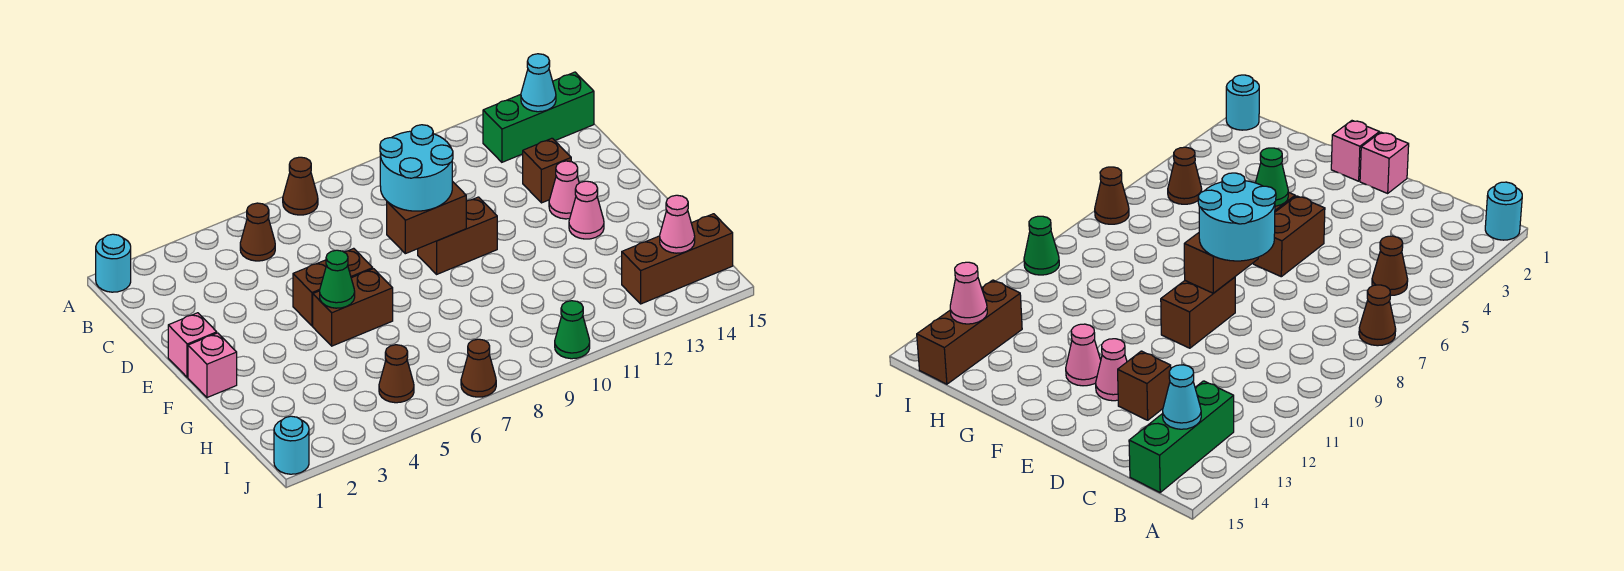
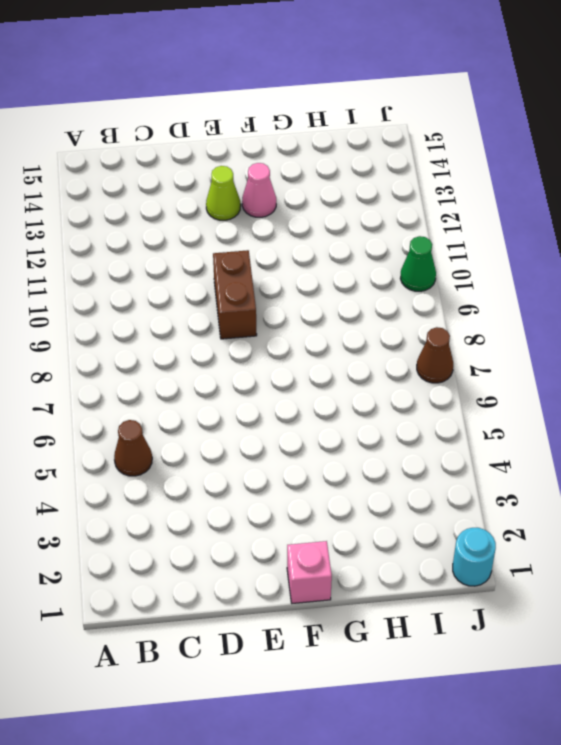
lime 1x1 cone [206,166,241,220] -> pink 1x1 cone [549,161,579,219]
none -> cyan 1x1 round brick [96,234,131,292]
none -> brown 1x1 cone [283,157,318,215]
none -> green 1x3 brick [483,72,594,162]

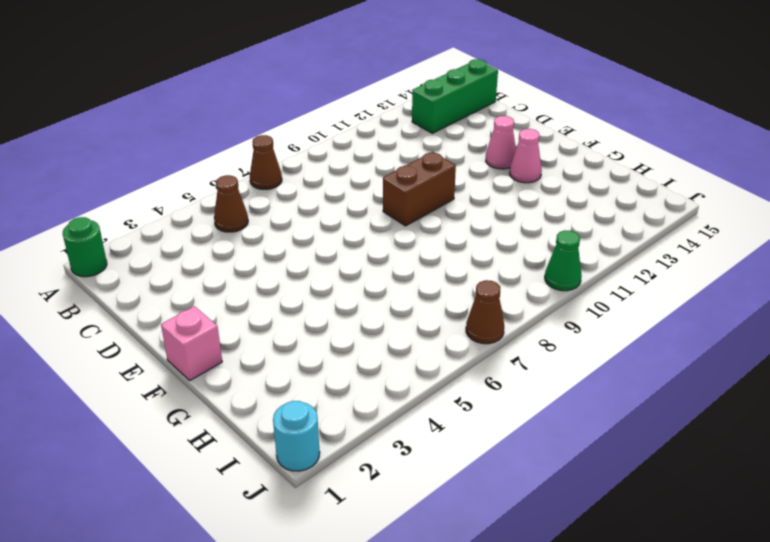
green 1x1 round brick [63,217,107,277] -> cyan 1x1 round brick [96,234,131,292]
none -> brown 1x1 brick [523,138,571,203]
none -> pink 1x1 brick [168,313,217,377]
none -> brown 1x2 brick [293,248,373,326]

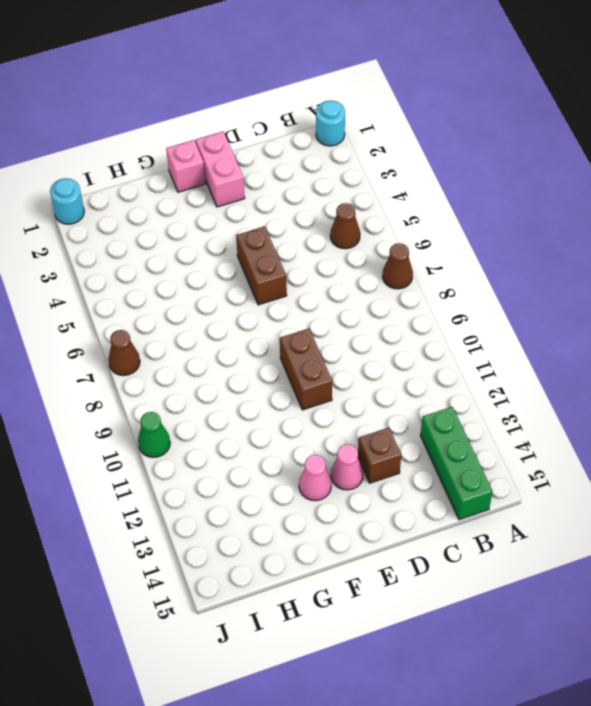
pink 1x2 brick [196,132,245,207] -> pink 1x1 brick [168,313,217,377]
none -> brown 1x2 brick [313,269,393,346]
none -> brown 1x1 cone [379,345,414,403]
none -> brown 1x3 brick [622,214,733,304]

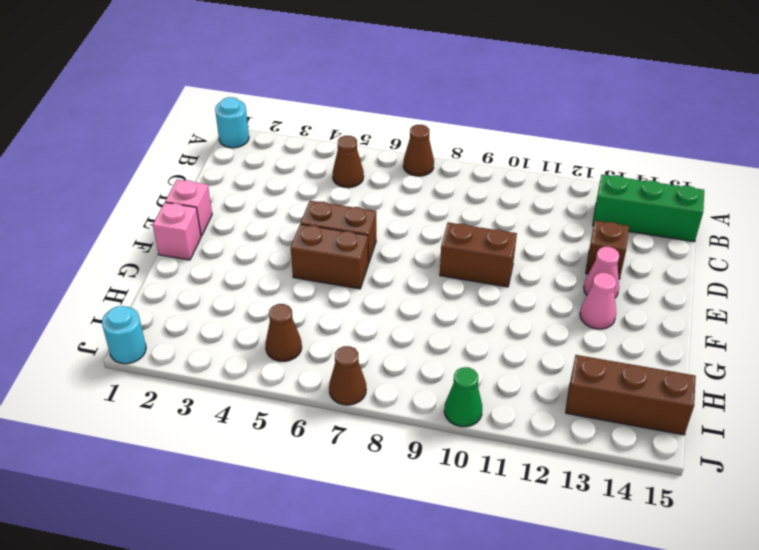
none -> cyan 1x1 cone [521,54,556,112]
none -> brown 1x2 brick [387,181,466,254]
none -> green 1x1 cone [320,250,355,308]

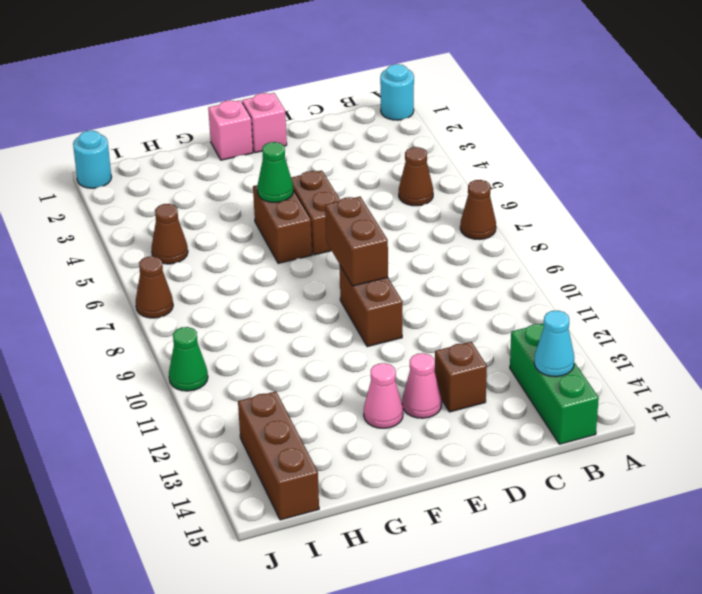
none -> pink 1x1 cone [660,195,695,253]
none -> cyan 2x2 round brick [380,125,453,211]

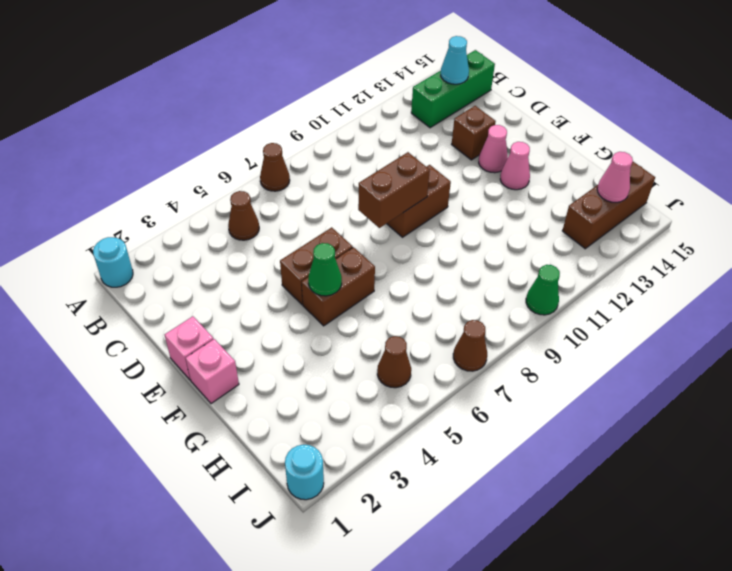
none -> cyan 2x2 round brick [380,125,453,211]

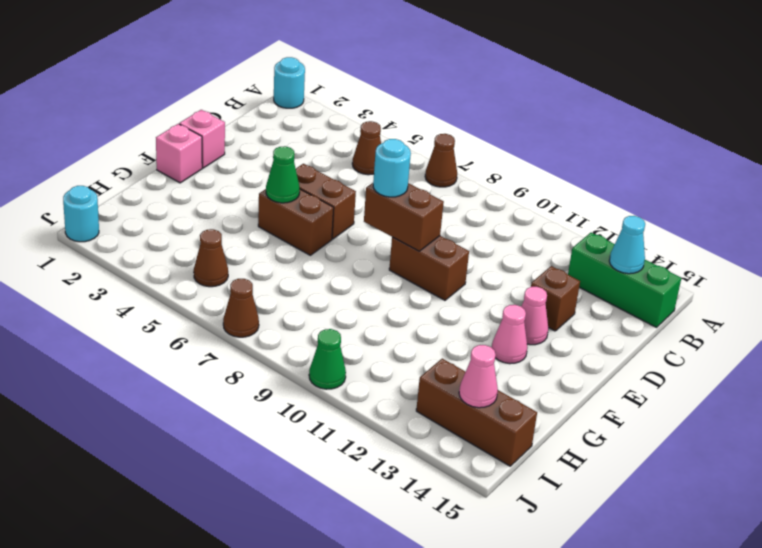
cyan 1x1 round brick [373,139,411,197] -> cyan 2x2 round brick [380,125,453,211]

